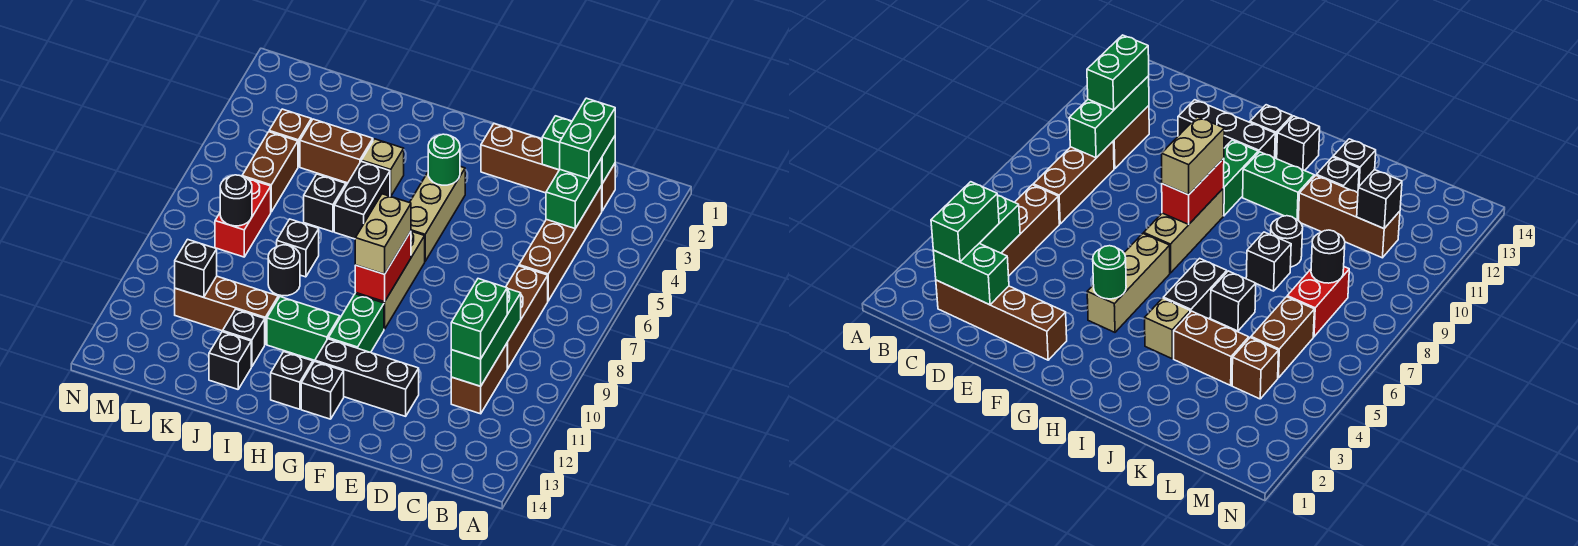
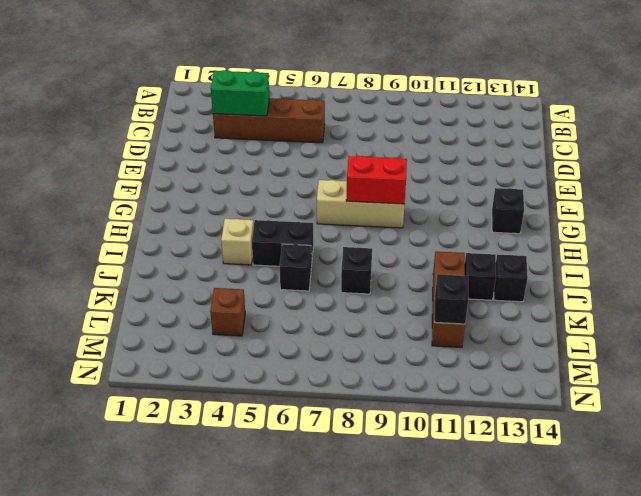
none -> brown 1x4 brick [481,124,615,211]
none -> brown 1x3 brick [506,266,548,369]
none -> brown 1x2 brick [451,344,507,414]
none -> black 1x3 brick [315,339,419,416]

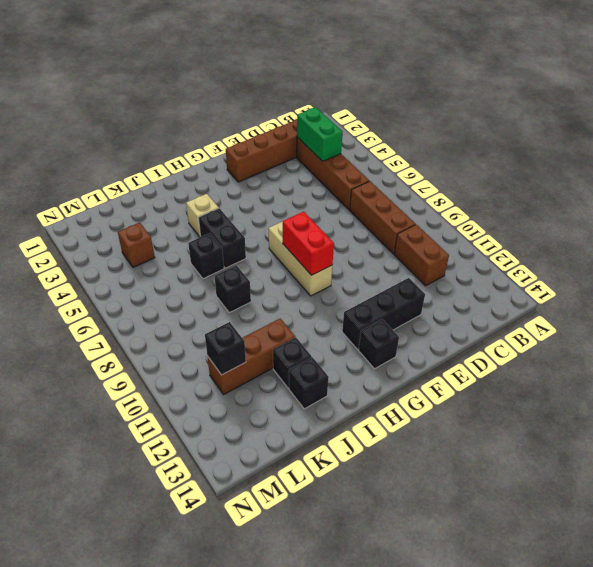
none -> tan 1x3 brick [410,166,465,261]
none -> green 1x2 brick [328,294,384,352]
none -> green 1x2 brick [267,297,340,360]
none -> black 1x1 brick [271,352,313,409]

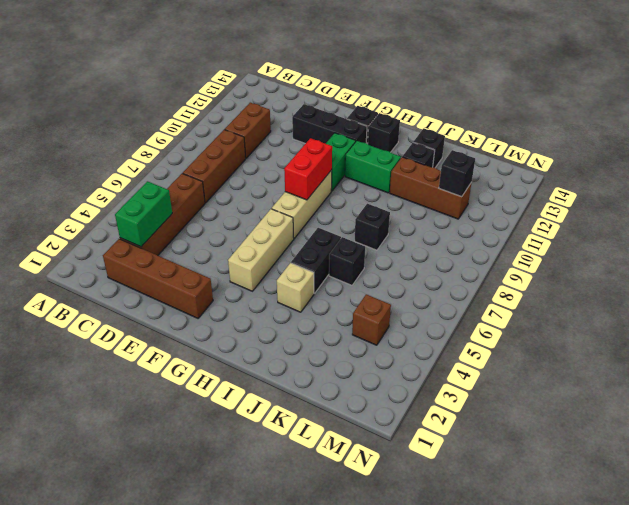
none -> brown 1x2 brick [300,119,373,183]
none -> black 1x1 round brick [268,245,300,296]
none -> brown 1x2 brick [242,132,298,212]
none -> red 1x2 brick [215,179,271,257]

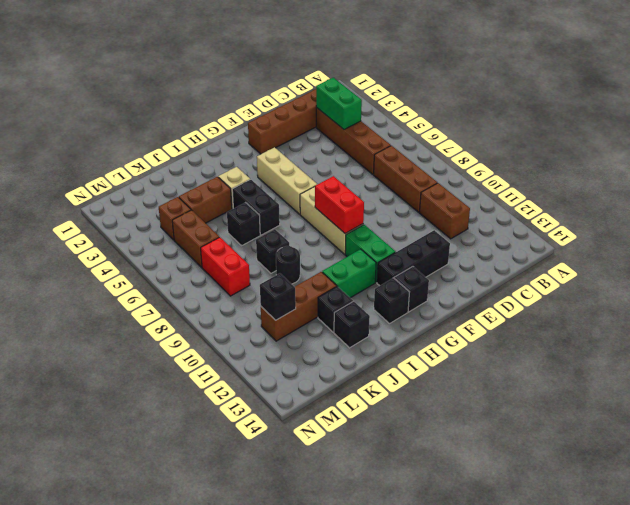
none -> green 1x2 brick [542,116,615,183]
none -> green 1x3 brick [451,289,521,386]
none -> green 1x1 round brick [428,134,460,185]
none -> black 1x1 round brick [220,175,252,226]

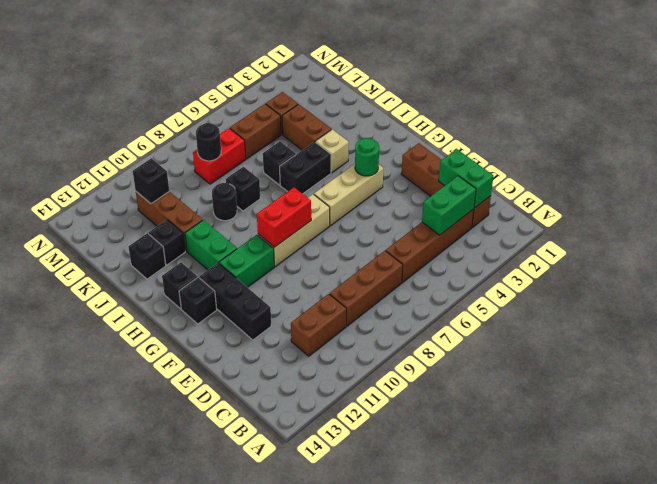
none -> green 1x3 brick [451,289,521,386]
none -> green 1x2 brick [560,98,615,179]
none -> green 1x2 brick [451,279,507,359]
none -> tan 1x2 brick [355,194,411,274]

